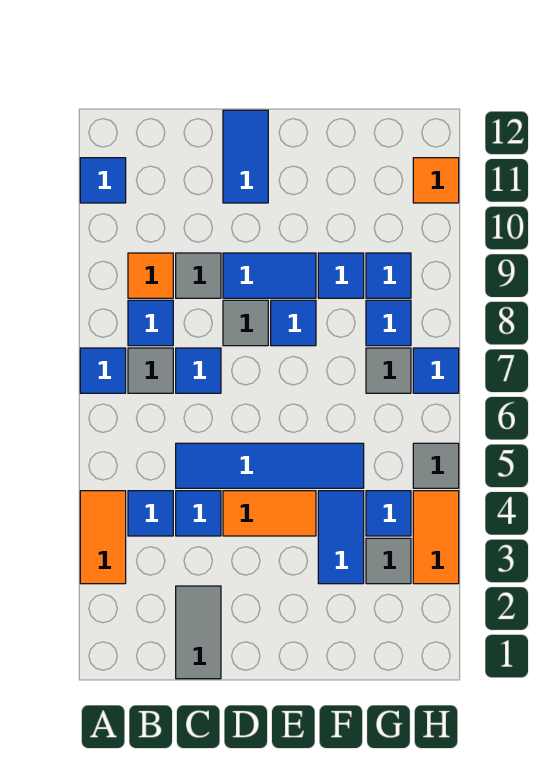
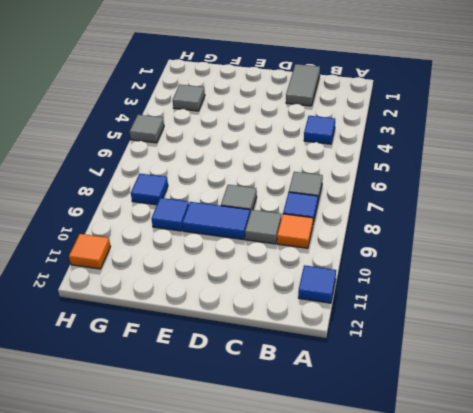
none -> orange 1x2 tile [80,491,126,584]
none -> blue 1x1 tile [80,348,126,393]
none -> blue 1x1 tile [176,491,221,536]

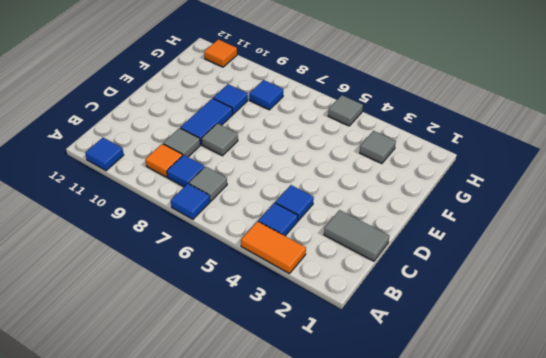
none -> blue 1x4 tile [176,443,364,488]
none -> blue 1x1 tile [176,348,221,393]
none -> orange 1x2 tile [223,491,316,536]

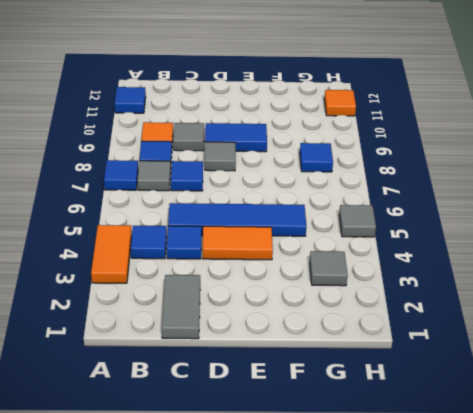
none -> blue 1x2 tile [223,110,268,203]
none -> blue 1x1 tile [271,300,316,346]
none -> blue 1x2 tile [318,491,364,584]

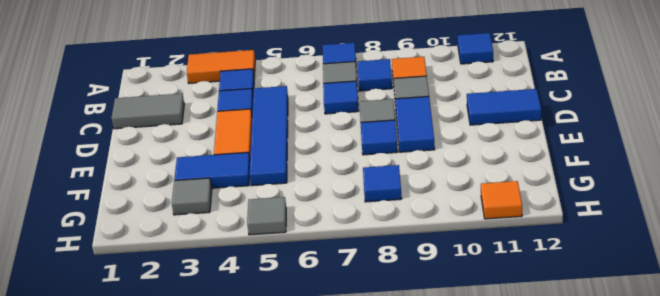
none -> blue 1x1 tile [318,253,364,298]
none -> blue 1x1 tile [366,491,411,536]
none -> grey 1x1 tile [366,348,411,393]

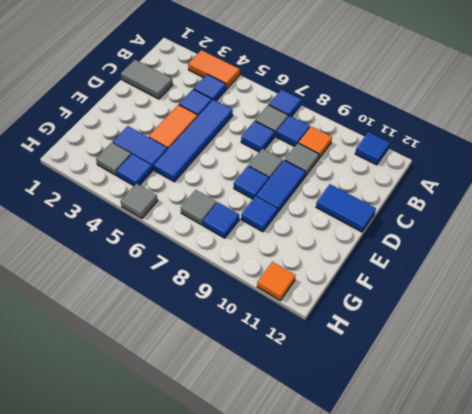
none -> blue 1x1 tile [366,253,411,298]
none -> orange 1x2 tile [413,491,459,584]
none -> blue 1x1 tile [413,348,459,393]

